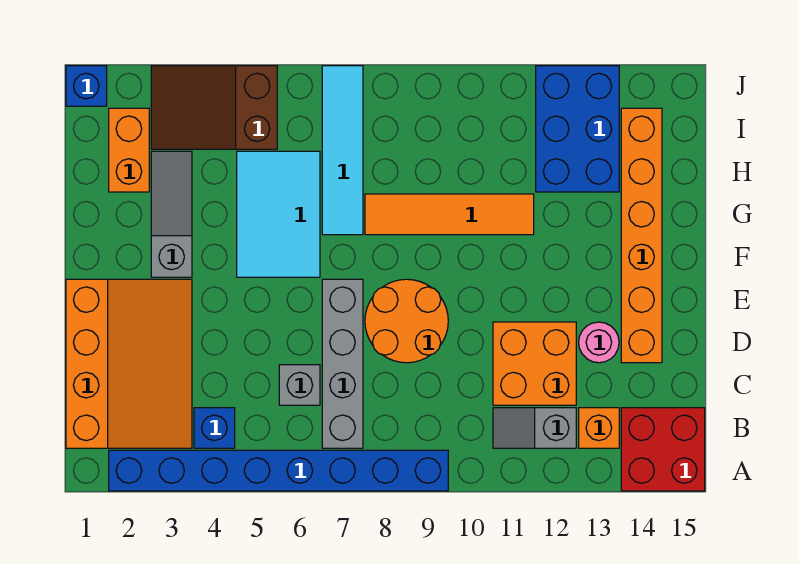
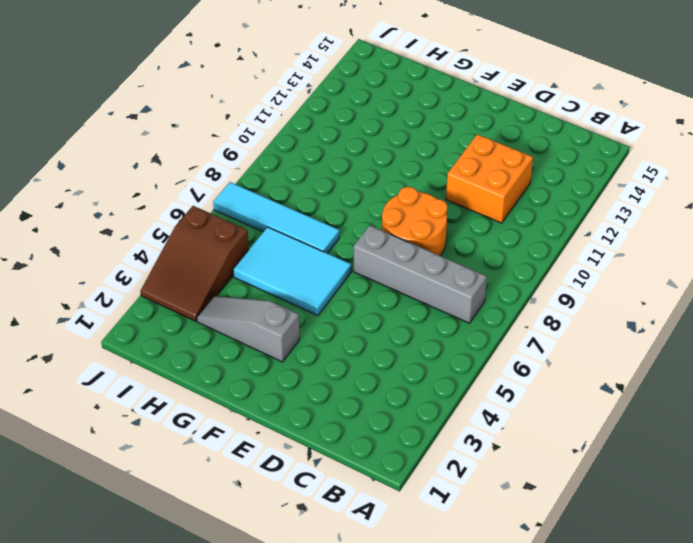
none -> blue 1x8 brick [109,450,448,491]
none -> red 2x2 brick [621,408,705,491]
none -> orange 3x4 slope [66,279,192,448]

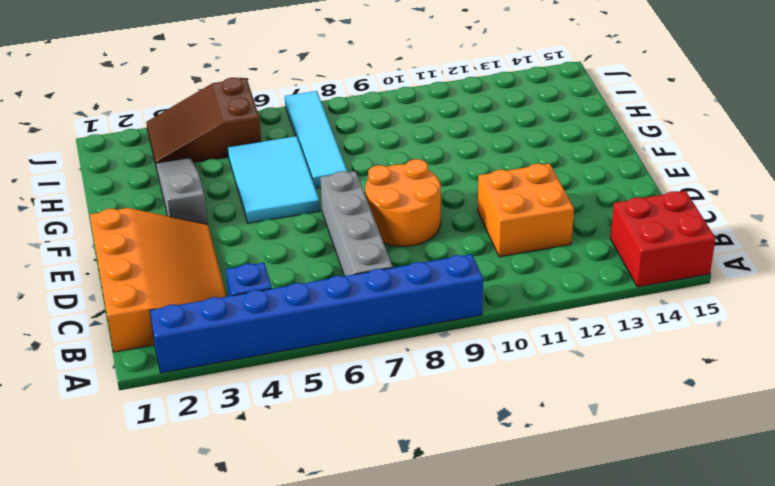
none -> grey 1x2 slope [493,408,576,448]
none -> orange 1x1 brick [579,408,619,448]
none -> grey 1x1 brick [279,365,320,405]

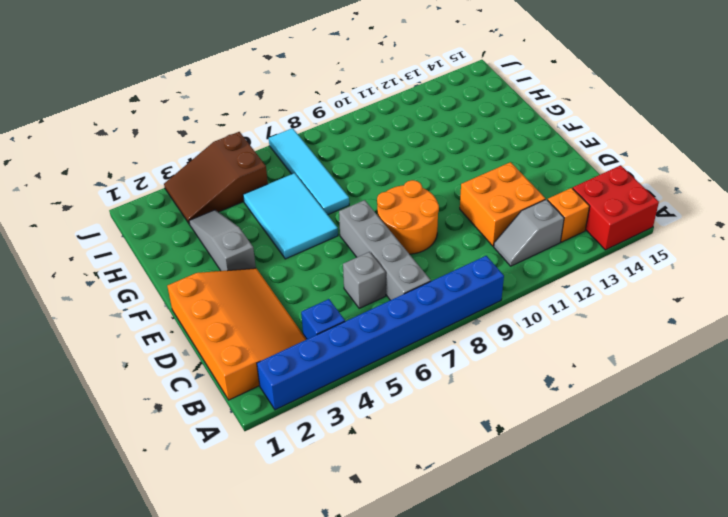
none -> pink 1x1 round brick [579,322,619,363]
none -> orange 1x6 brick [621,108,662,363]
none -> orange 1x4 tile [365,194,534,235]

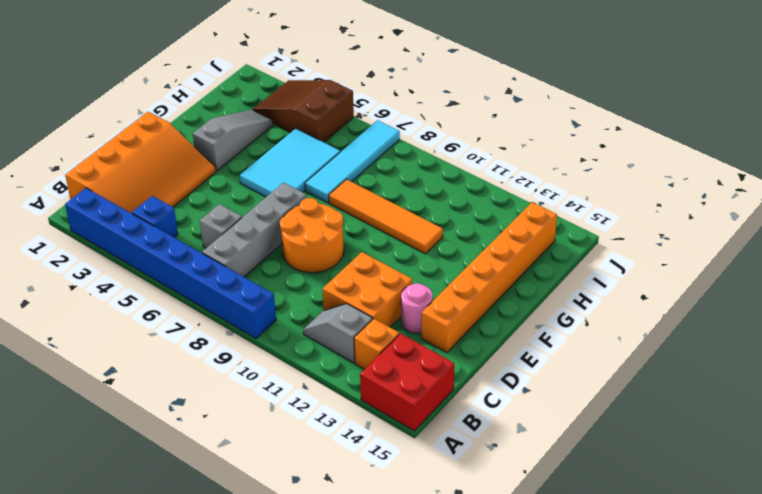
none -> orange 1x2 brick [109,108,149,192]
none -> blue 2x3 brick [536,66,619,192]
none -> blue 1x1 brick [66,66,107,106]

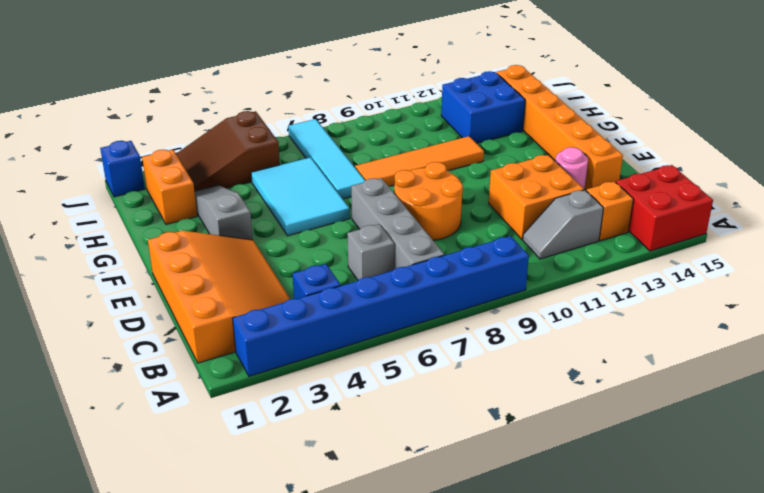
blue 2x2 brick [441,71,525,143] -> blue 2x3 brick [536,66,619,192]

